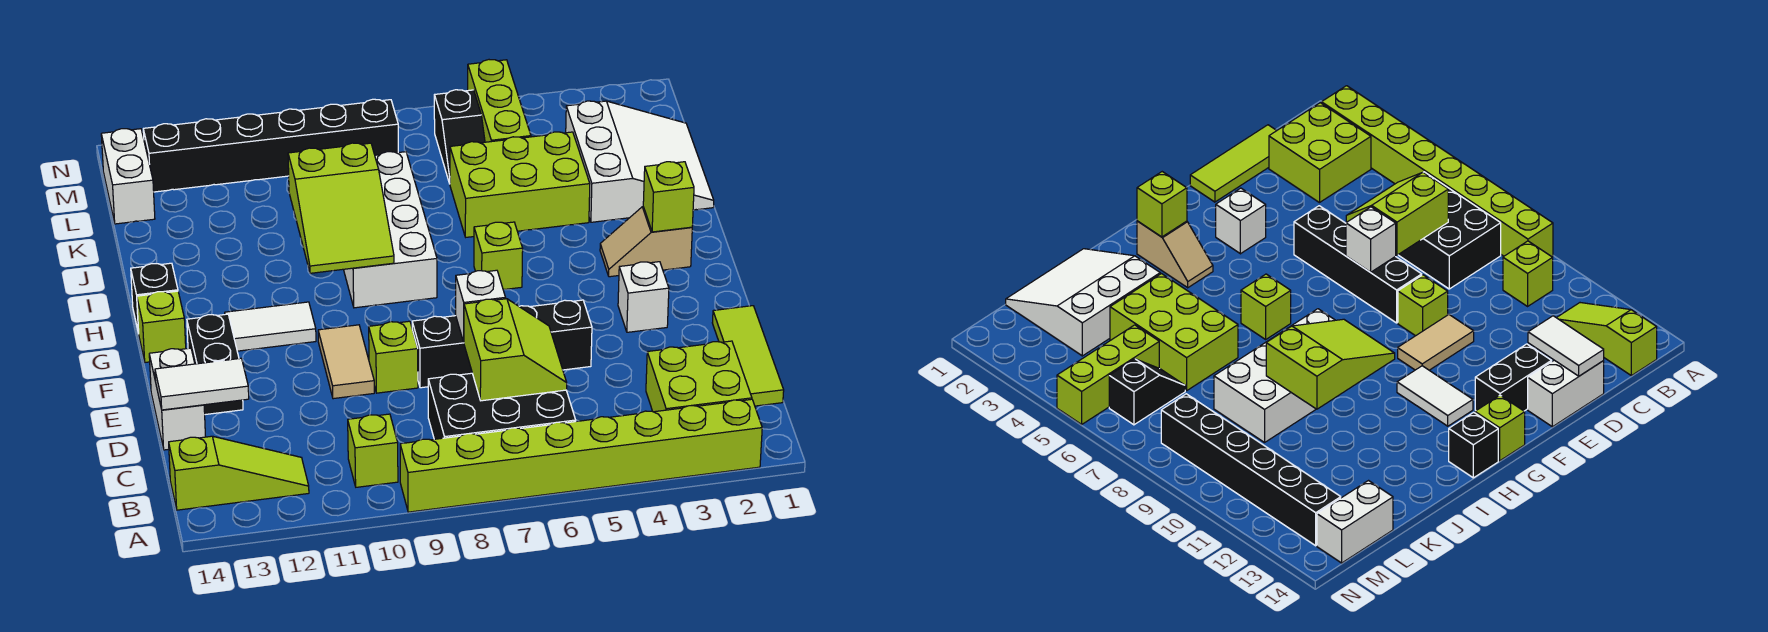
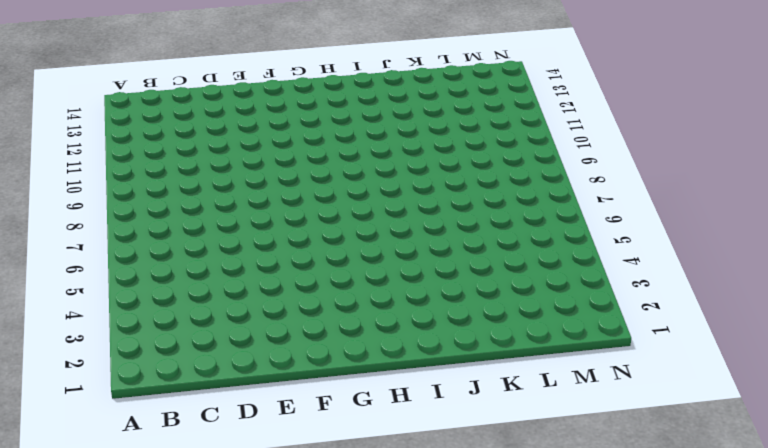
none -> lime 1x8 brick [400,399,762,512]
none -> lime 2x2 brick [646,341,752,412]
none -> black 2x3 brick [428,373,576,439]

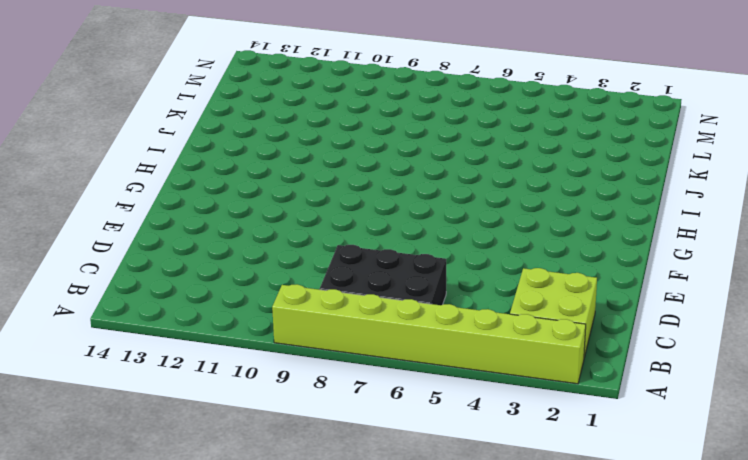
none -> lime 1x1 brick [348,414,398,487]
none -> lime 1x3 slope [169,436,309,510]
none -> lime 1x3 tile [712,306,784,406]

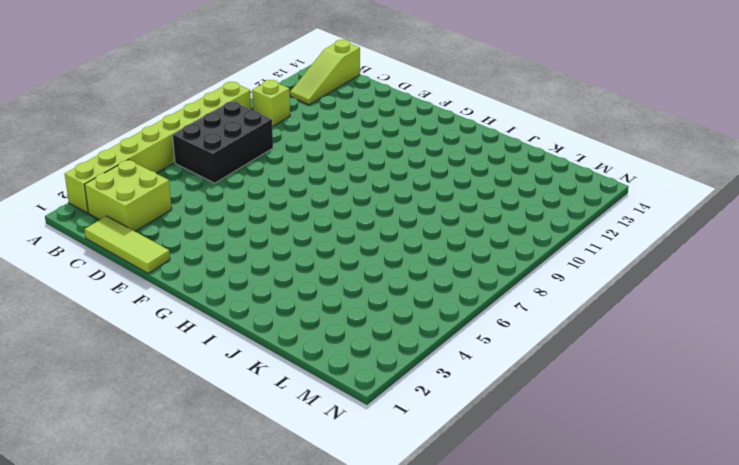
none -> white 1x2 brick [149,348,206,450]
none -> black 1x4 brick [412,300,592,388]
none -> lime 1x1 brick [369,321,418,393]

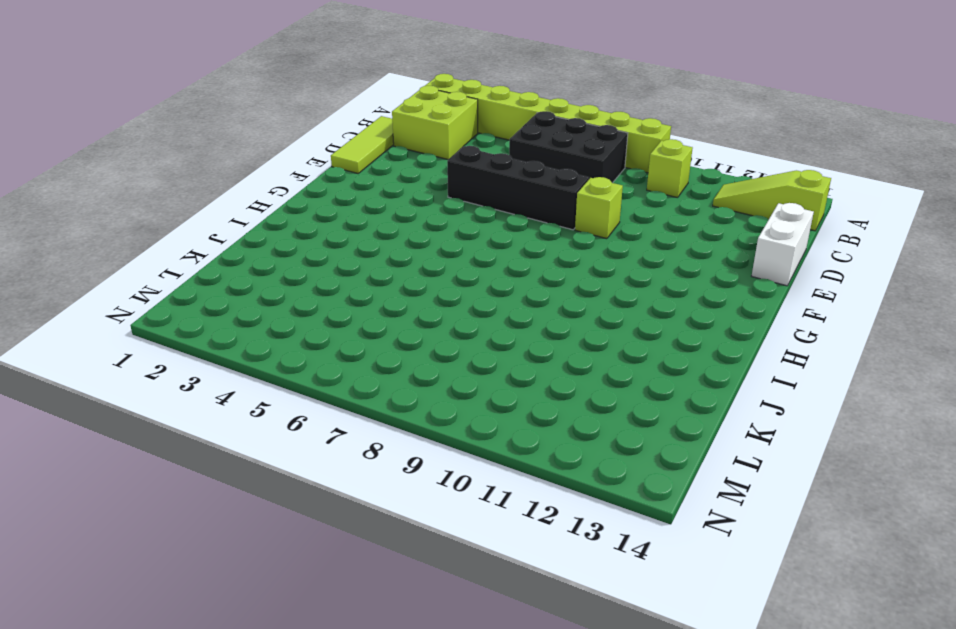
none -> tan 1x2 tile [318,325,374,399]
none -> black 1x2 brick [187,314,243,415]
none -> white 1x1 brick [618,262,669,332]

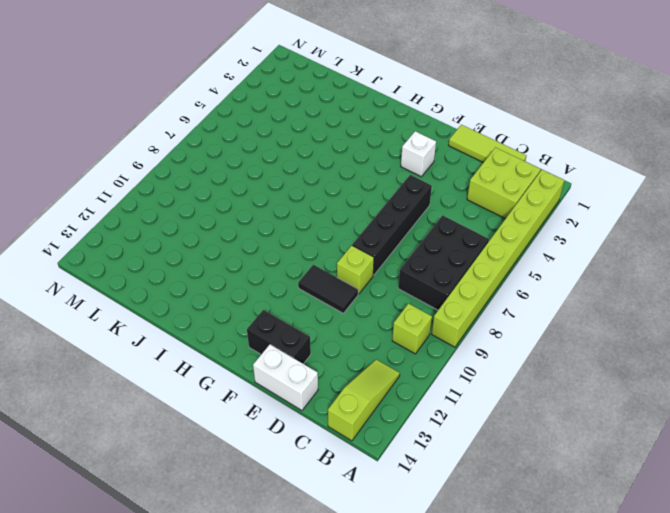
black 1x2 tile [298,265,358,313] -> tan 1x2 tile [318,325,374,399]
none -> white 1x2 tile [225,302,316,351]
none -> lime 1x1 brick [137,291,186,362]
none -> tan 1x2 slope [600,207,692,277]

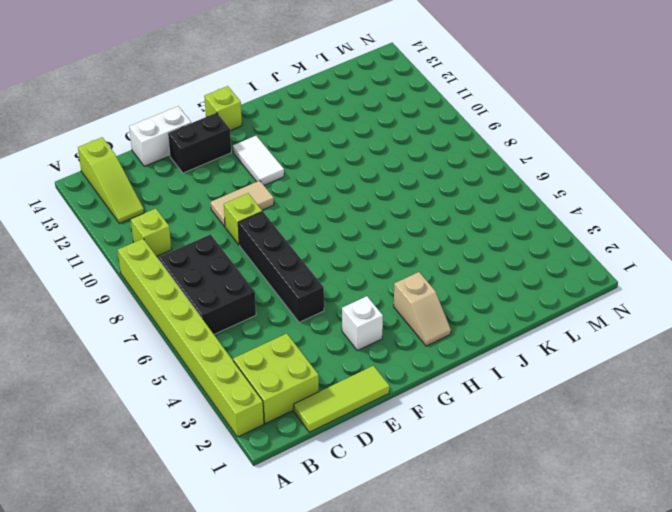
tan 1x2 slope [394,272,451,346] -> tan 1x2 slope turned to [600,207,692,277]
none -> lime 1x1 brick [474,222,523,290]
none -> white 2x4 brick [343,152,437,308]
none -> black 1x1 brick [131,263,178,333]

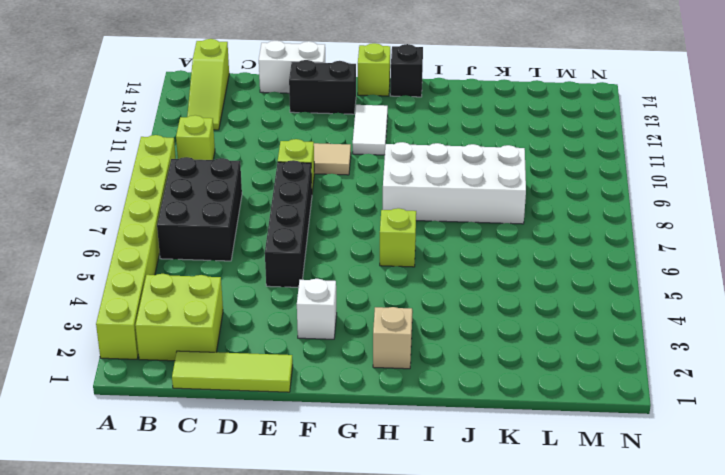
none -> white 3x3 slope [566,101,714,222]
none -> lime 2x3 brick [450,132,590,237]
none -> lime 1x3 brick [468,60,531,142]

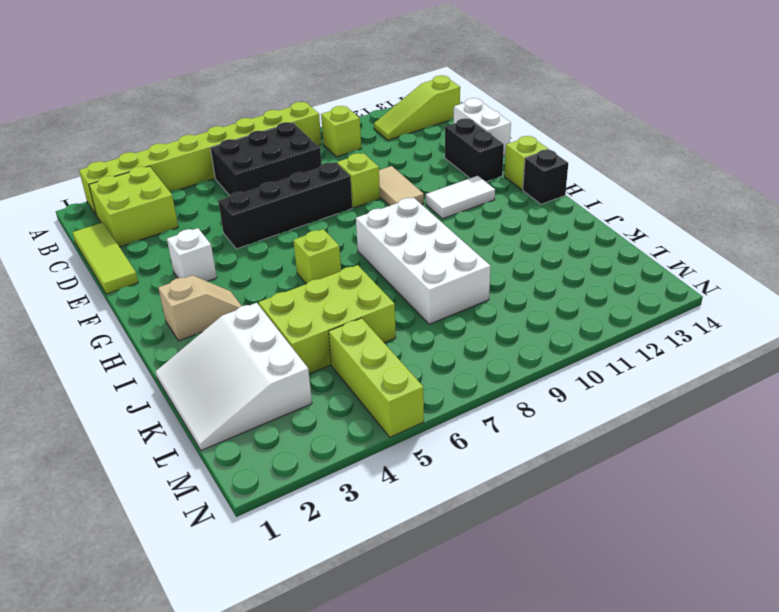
none -> black 1x2 slope [434,90,485,184]
none -> white 1x2 brick [101,129,155,224]
none -> black 1x6 brick [143,99,398,192]

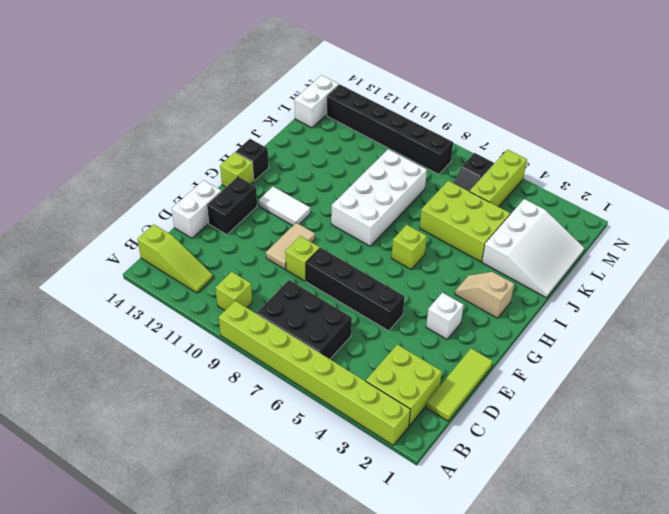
none -> lime 2x2 slope [464,299,567,401]
none -> white 1x2 tile [155,358,249,410]
none -> white 1x1 brick [456,270,506,342]

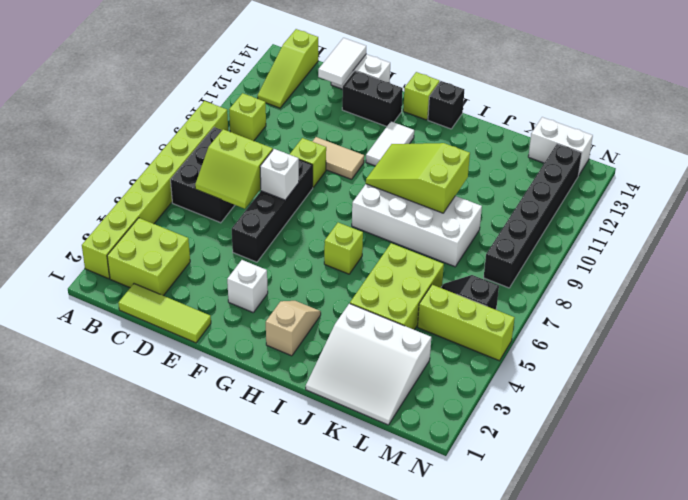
none -> lime 1x1 brick [643,162,694,232]

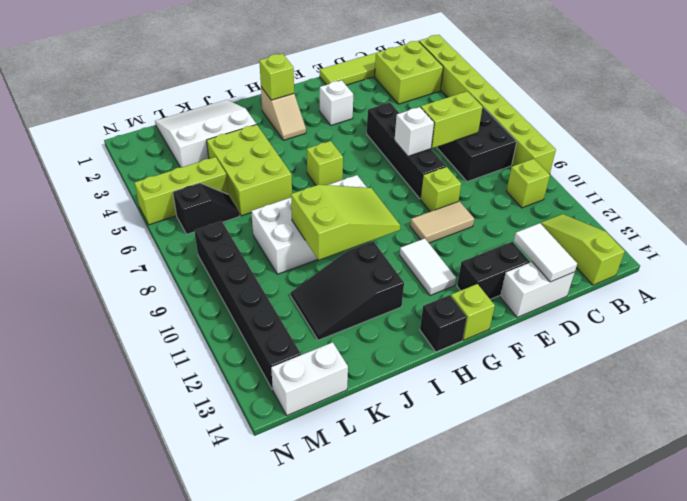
black 2x3 slope [291,241,404,340] -> none

